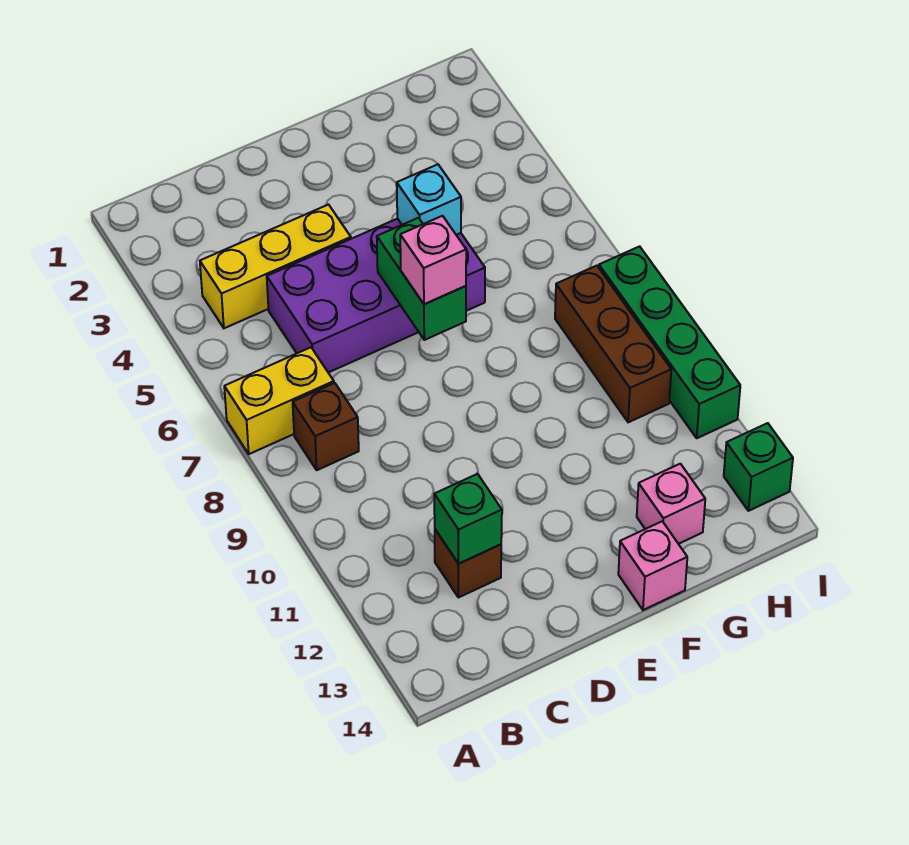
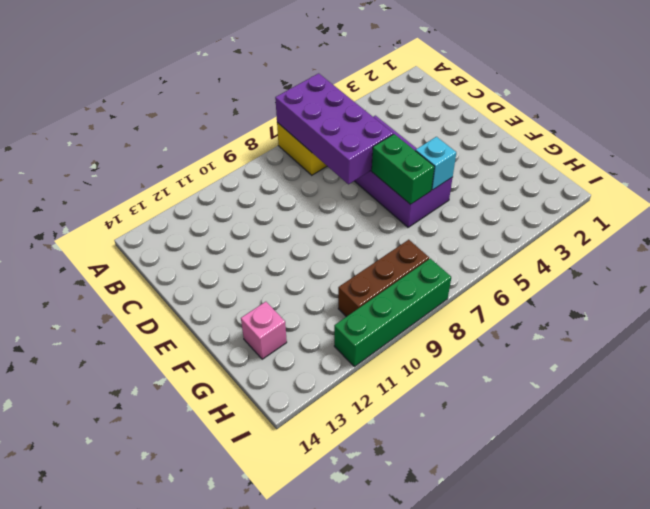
purple 2x4 brick [275,73,393,184] -> none
green 1x2 brick [372,134,434,205] -> green 1x2 brick turned to [377,218,466,340]
none -> yellow 1x3 brick [200,205,351,328]
none -> brown 1x1 brick [293,383,359,470]
none -> brown 1x1 brick [435,530,501,598]

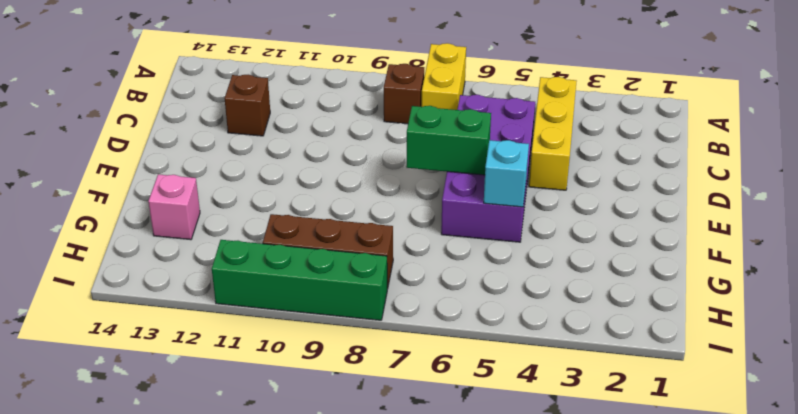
none -> pink 1x1 brick [618,521,687,610]
none -> green 1x1 brick [724,423,793,511]
none -> green 1x1 brick [434,474,502,564]

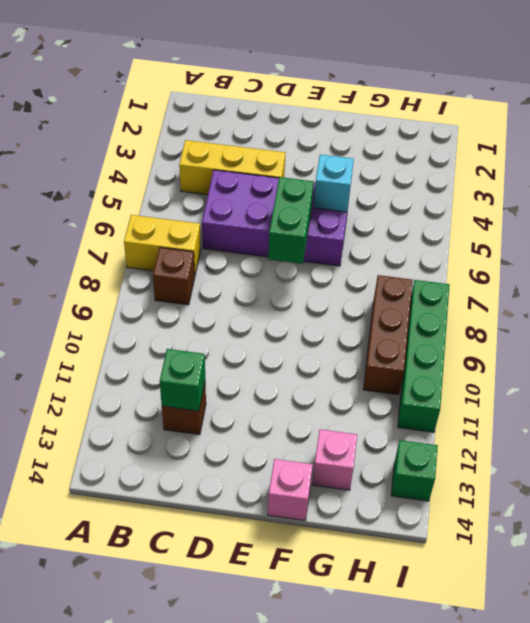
none -> pink 1x1 brick [400,216,466,304]

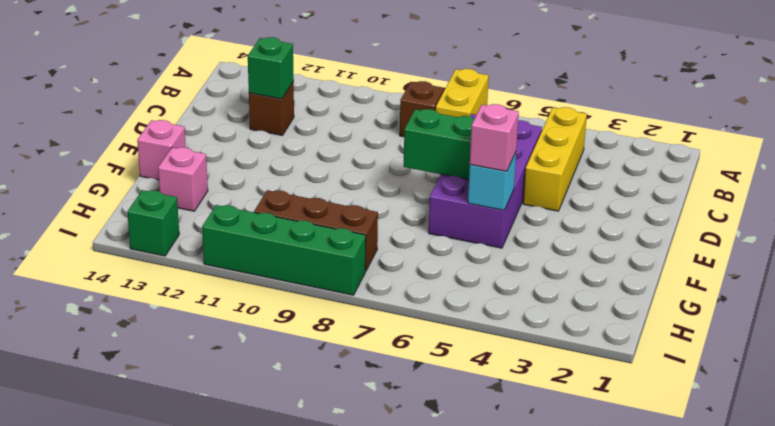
pink 1x1 brick [470,104,519,171] -> pink 1x1 brick moved to [400,216,466,304]

